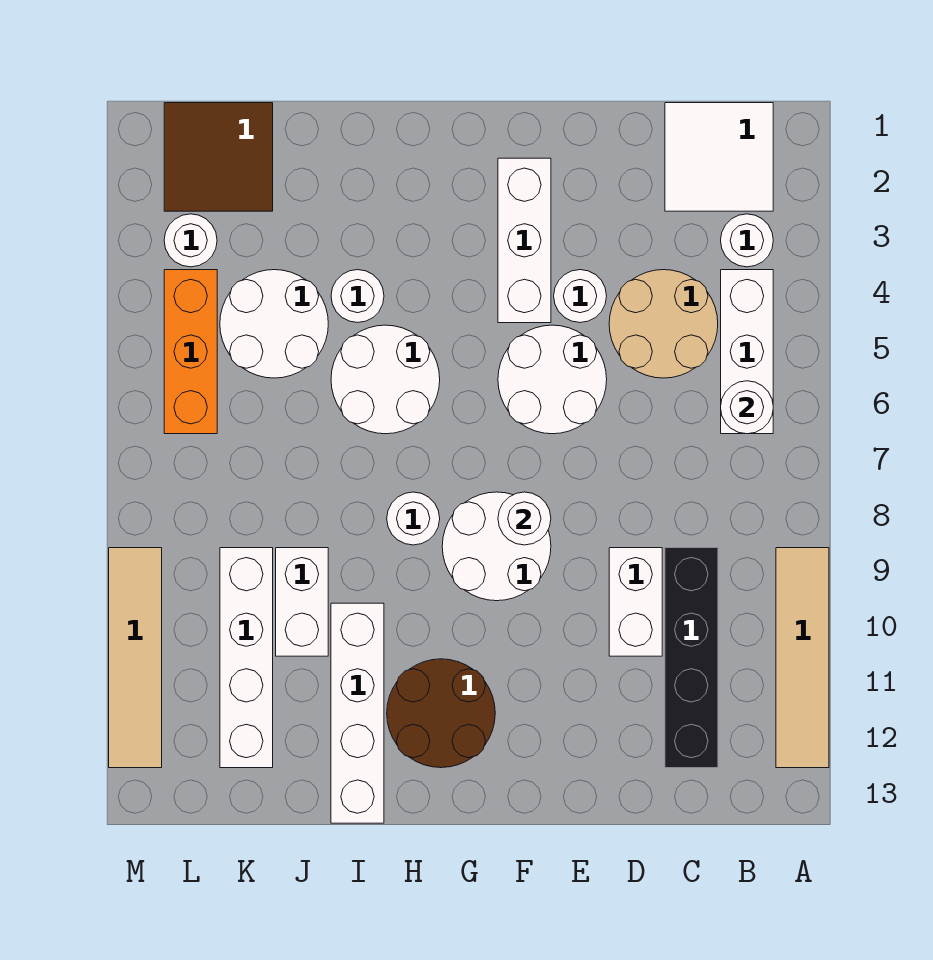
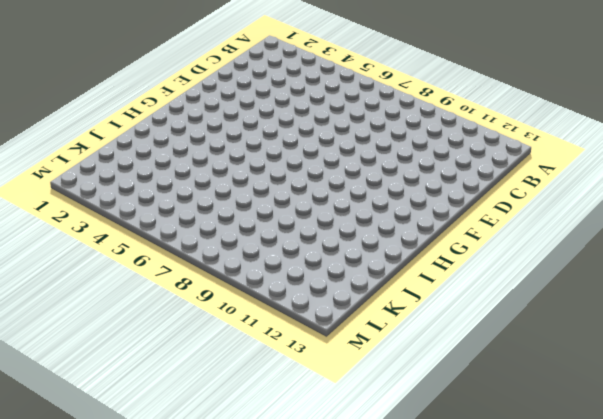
none -> tan 1x4 tile [776,548,829,768]
none -> white 2x2 tile [665,103,773,211]
none -> white 1x1 round brick [721,214,773,267]

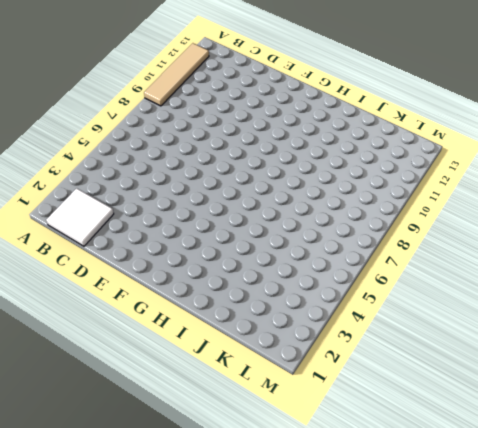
none -> white 1x1 round brick [721,214,773,267]
none -> white 1x3 brick [721,270,773,434]
none -> tan 2x2 round brick [609,270,718,378]

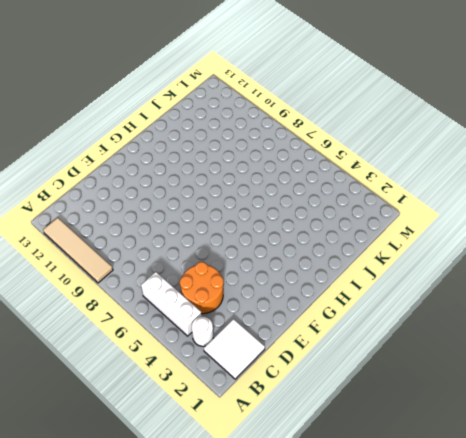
orange 2x2 round brick [180,262,224,314] -> tan 2x2 round brick [609,270,718,378]
none -> black 1x4 brick [665,548,718,768]
none -> white 1x2 brick [609,548,662,656]
none -> white 1x1 round brick [554,270,607,323]

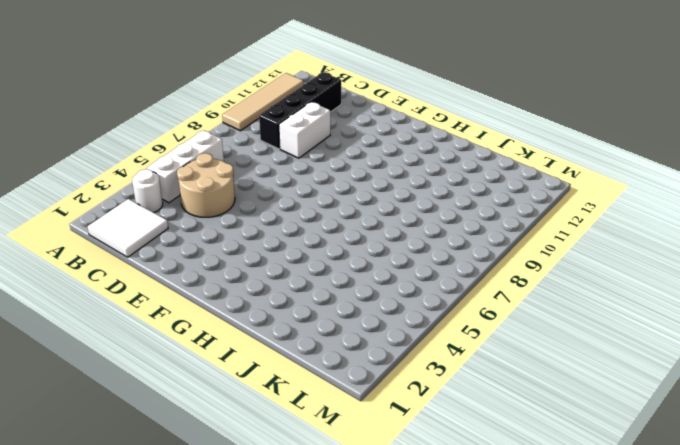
none -> white 1x1 round brick [554,270,607,323]
none -> white 2x2 round brick [498,325,607,434]
none -> white 1x3 brick [498,158,551,323]

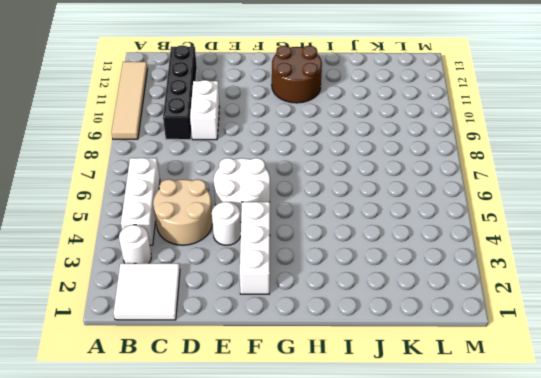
none -> white 2x2 round brick [442,492,551,601]
none -> white 2x2 round brick [331,325,440,434]
none -> white 1x1 round brick [387,492,440,545]

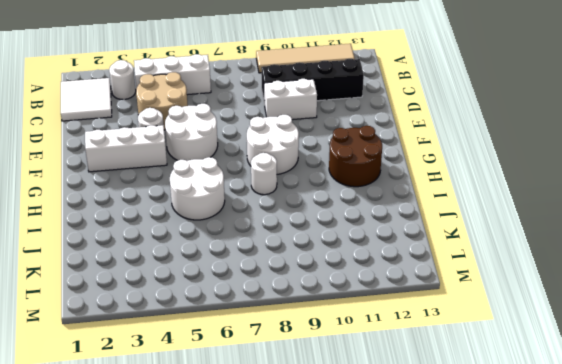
none -> white 1x1 round brick [331,270,384,323]
none -> white 1x4 brick [331,603,384,823]
none -> white 2x2 round brick [220,270,328,378]

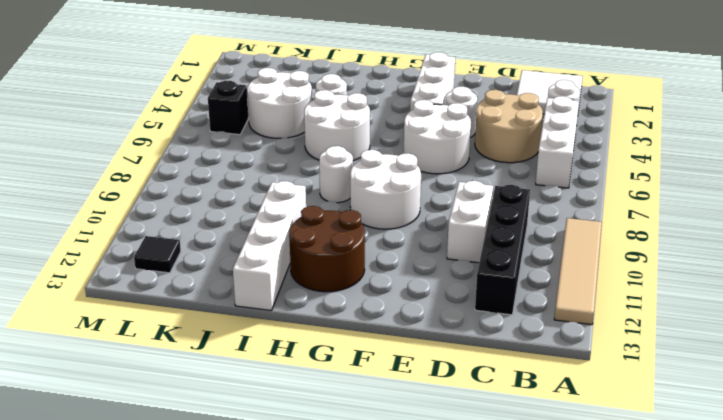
black 1x1 brick [208,81,248,135] -> orange 1x3 brick [164,270,217,434]
black 1x1 tile [134,236,181,273] -> none
none -> white 1x2 brick [276,548,328,656]
none -> brown 2x2 tile [164,103,273,211]
none -> white 1x4 brick [220,548,273,768]

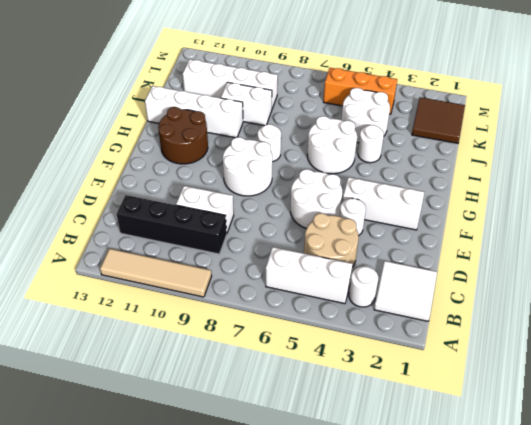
none -> white 1x1 round brick [164,214,217,267]
none -> tan 1x4 tile [109,548,162,768]
none -> white 1x1 round brick [721,381,773,434]

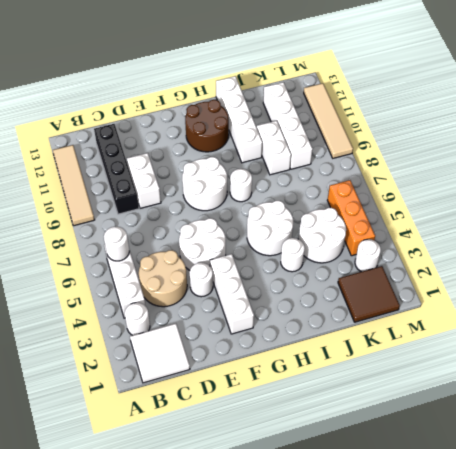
none -> white 1x1 round brick [498,492,551,545]

